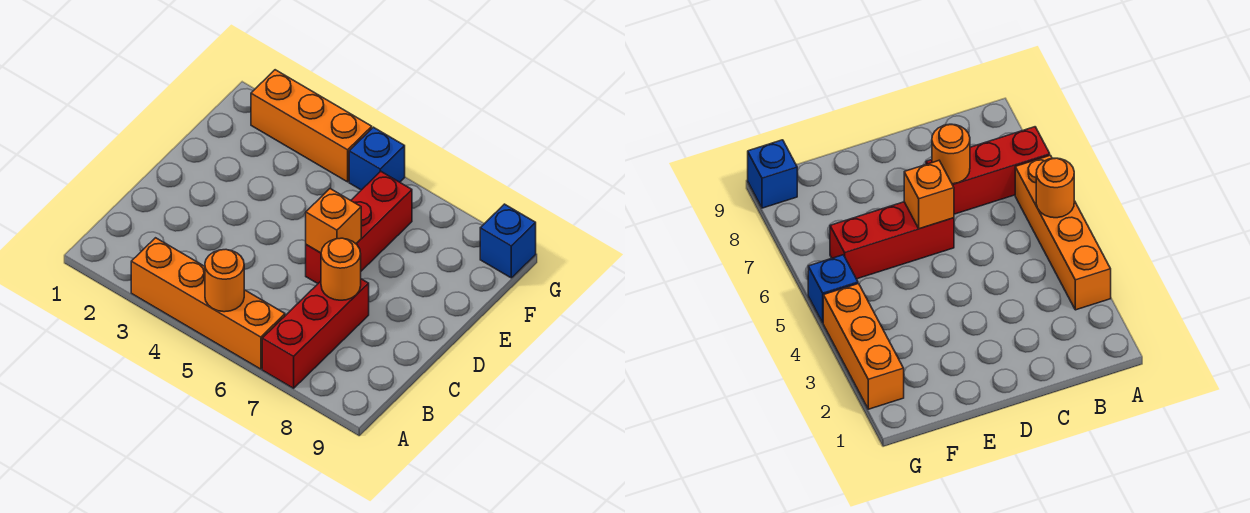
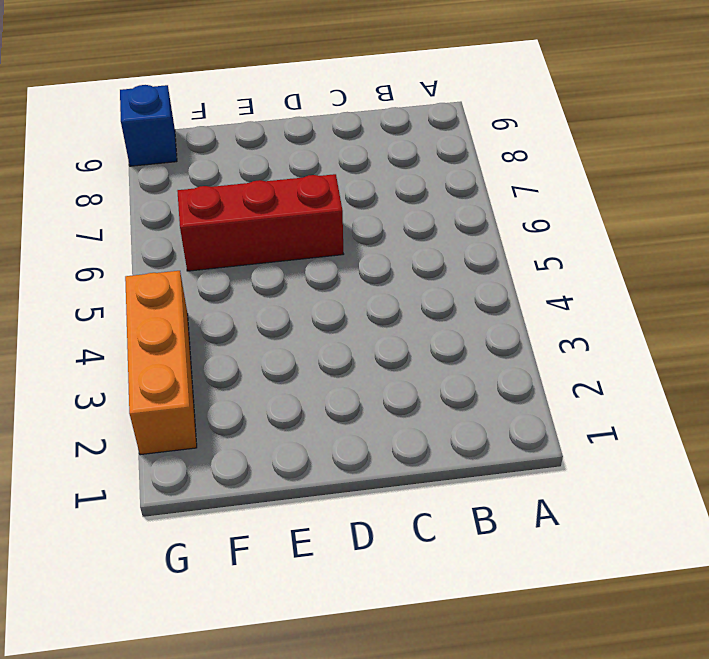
none -> orange 1x4 brick [131,238,285,369]
none -> red 1x3 brick [262,279,369,388]

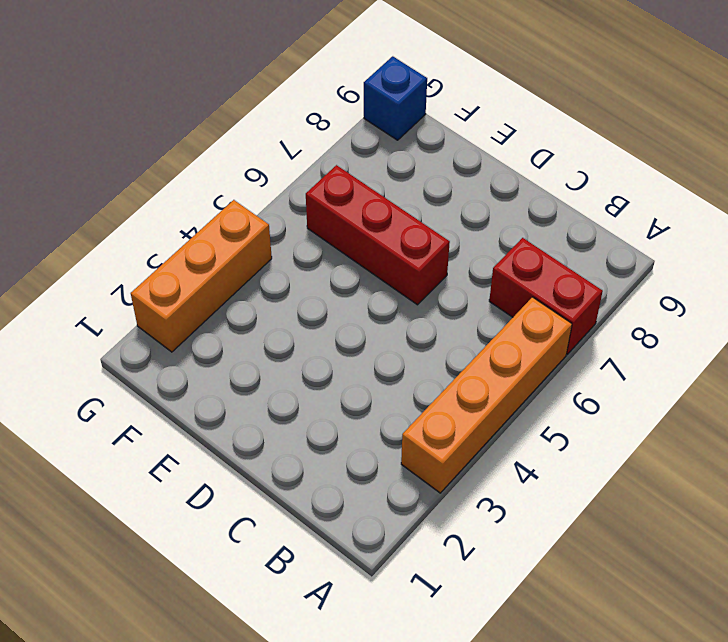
red 1x2 brick [489,238,603,354] -> red 1x3 brick [262,279,369,388]
none -> blue 1x1 brick [349,127,405,190]
none -> orange 1x1 round brick [205,250,244,312]

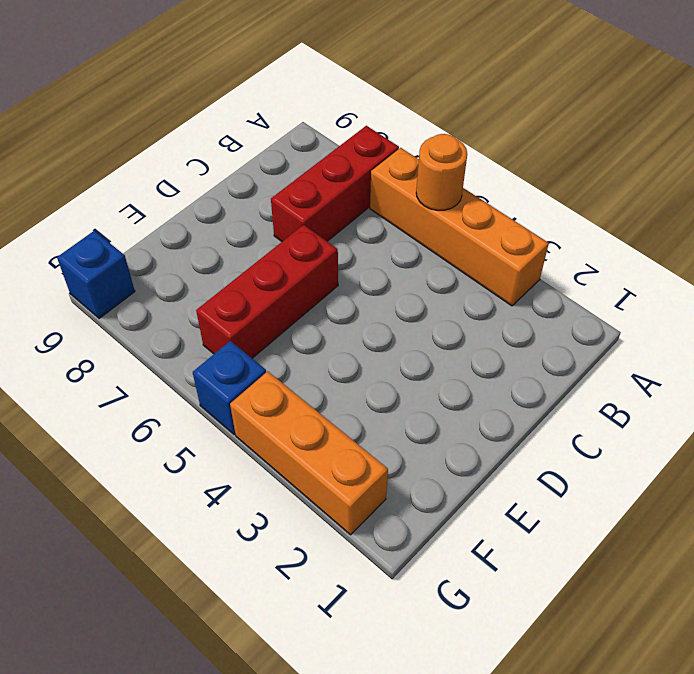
none -> orange 1x1 round brick [321,238,361,300]
none -> orange 1x1 brick [306,189,361,253]

